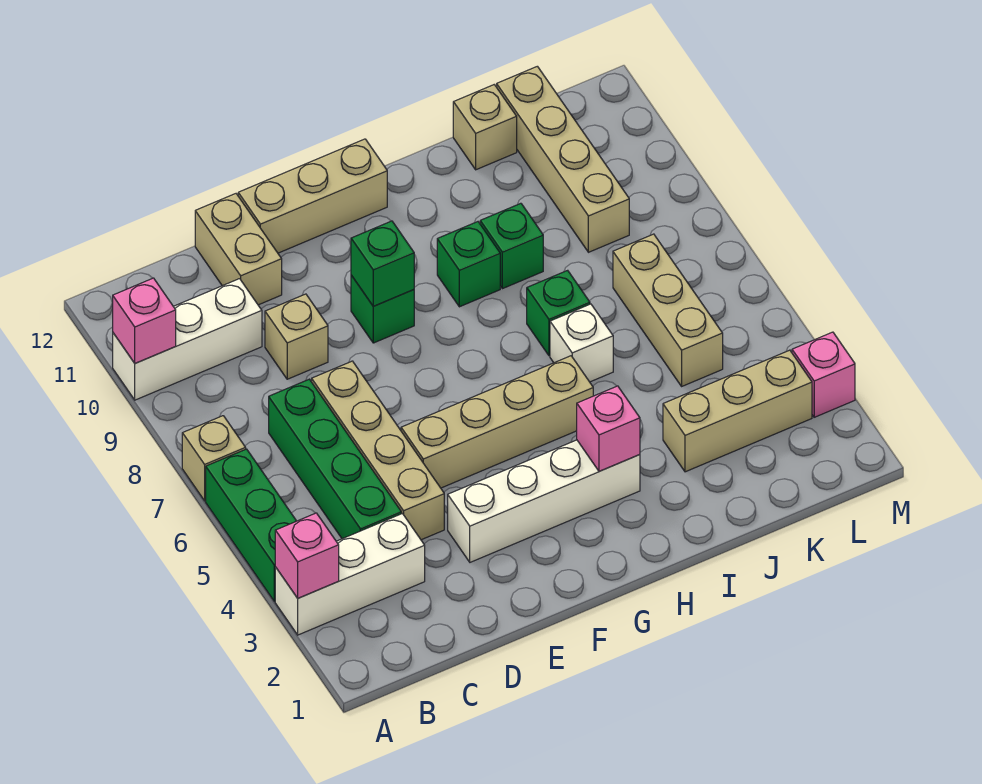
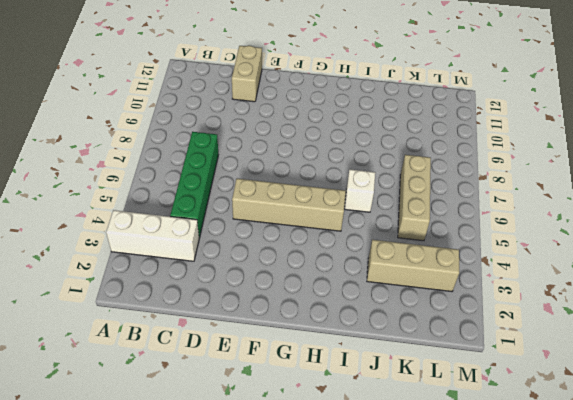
none -> green 1x3 brick [206,449,296,602]
none -> tan 1x1 brick [182,416,246,501]
none -> white 1x3 brick [113,279,262,400]

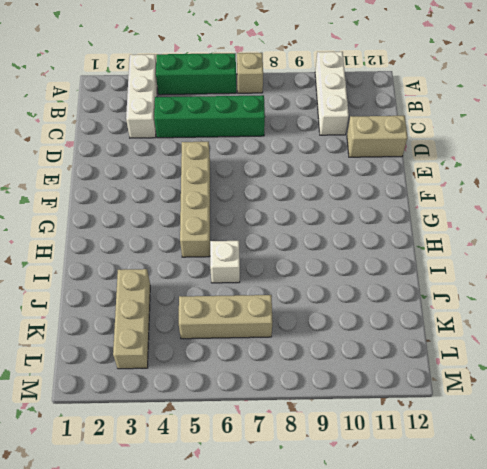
none -> tan 1x4 brick [312,361,444,540]
none -> tan 1x1 brick [265,294,328,379]
none -> white 1x4 brick [448,440,640,562]

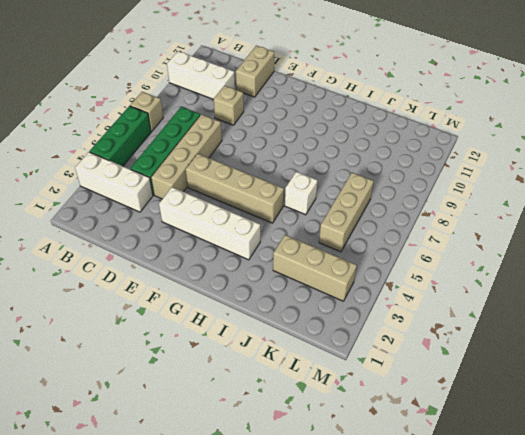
none -> tan 1x3 brick [238,139,387,253]
none -> green 1x1 brick [351,275,414,343]
none -> green 1x1 brick [437,222,500,307]

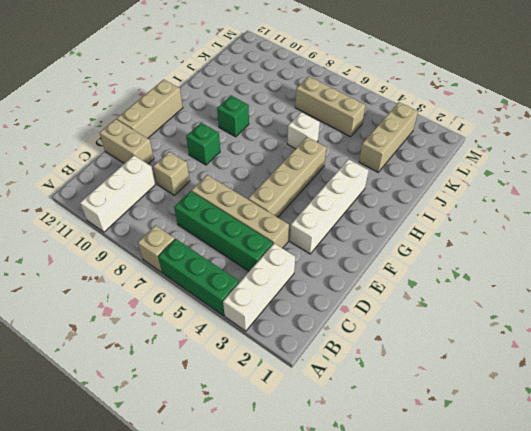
none -> green 1x1 brick [527,270,590,356]
none -> green 1x1 brick [480,203,543,289]
none -> tan 1x1 brick [453,85,517,170]

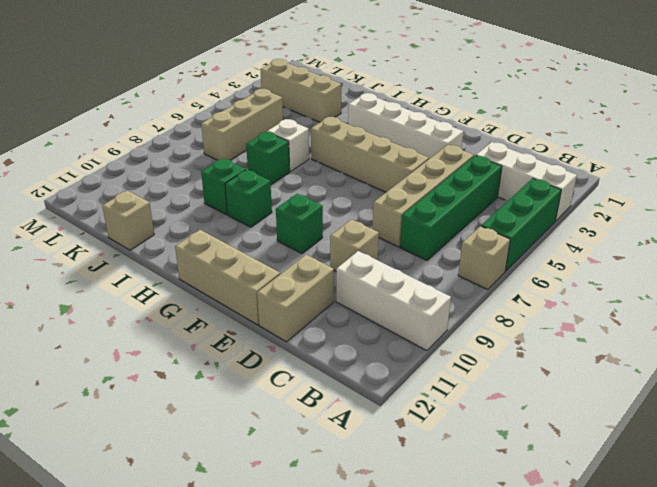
none -> tan 1x4 brick [497,66,629,252]
none -> pink 1x1 brick [792,332,855,417]
none -> pink 1x1 brick [275,513,339,598]

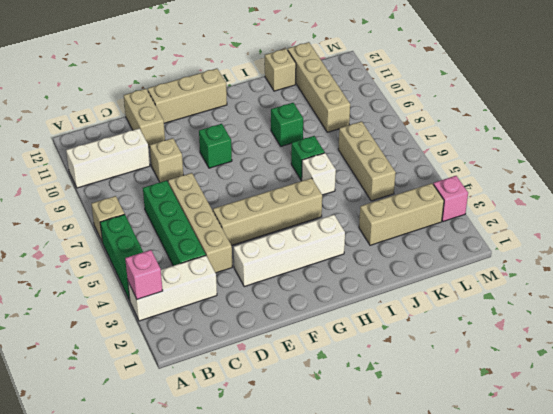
none -> green 1x1 brick [437,222,500,307]
none -> pink 1x1 brick [113,278,176,363]
none -> green 1x1 brick [351,221,414,306]

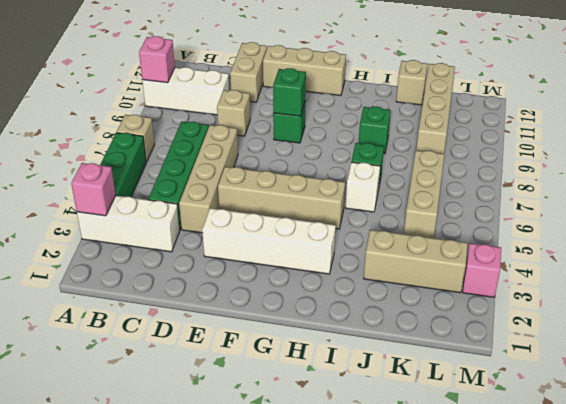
none -> green 1x1 brick [437,222,500,307]
none -> pink 1x1 brick [577,386,640,471]

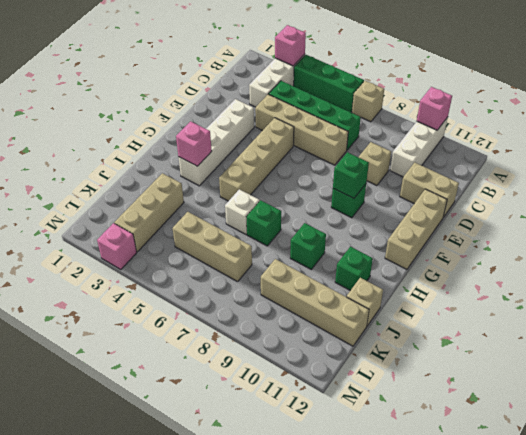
green 1x1 brick [335,247,373,290] -> green 1x1 brick moved to [437,222,500,307]

